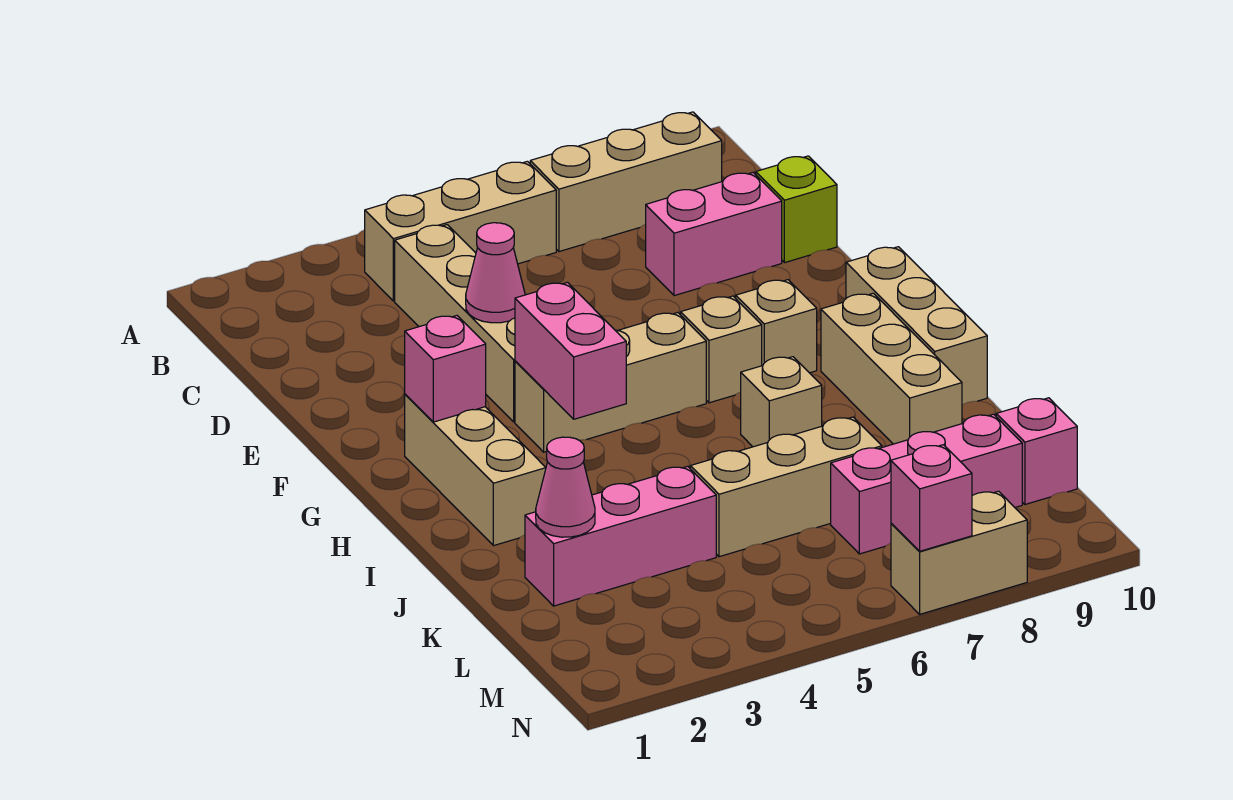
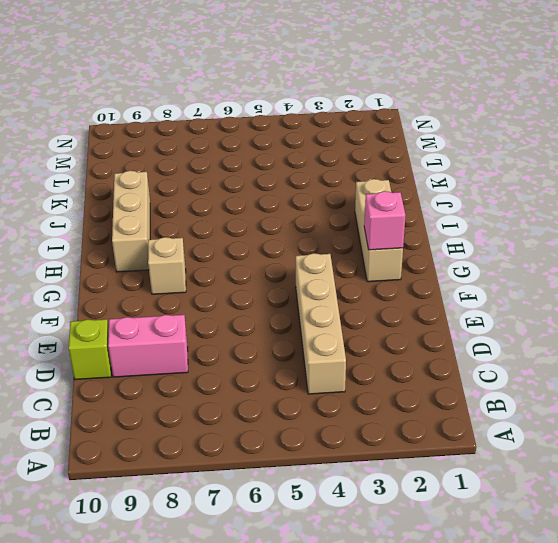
none -> tan 1x3 brick [365,161,556,301]
none -> tan 1x3 brick [530,112,722,252]
none -> tan 1x3 brick [515,313,706,452]

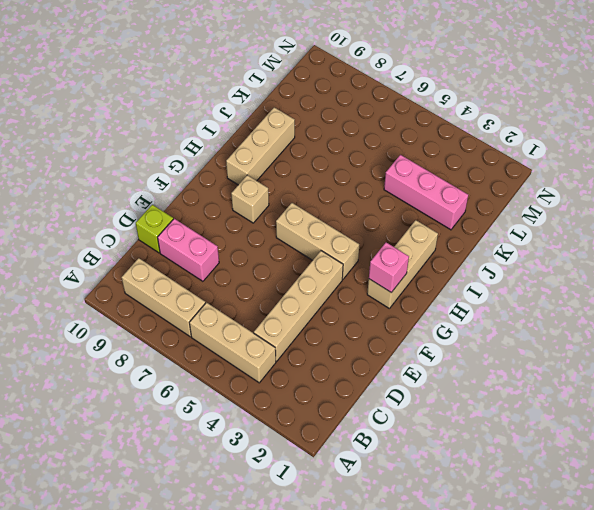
none -> tan 1x1 brick [681,296,762,403]
none -> tan 1x3 brick [846,247,987,405]
none -> tan 1x1 brick [741,357,822,447]

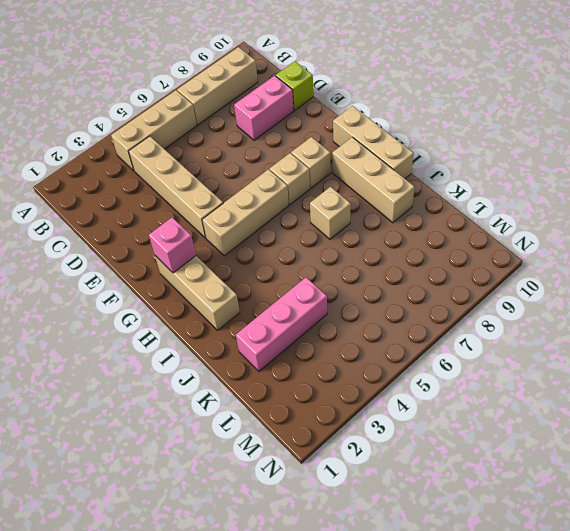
none -> tan 1x3 brick [690,417,882,557]
none -> pink 1x3 brick [831,414,1022,554]
none -> pink 1x1 brick [996,398,1077,504]

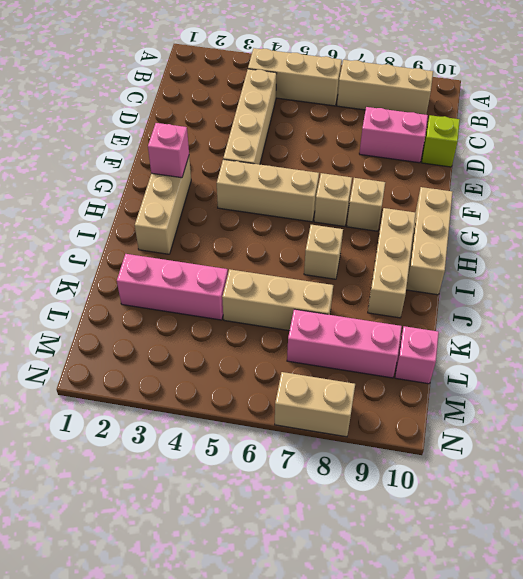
none -> pink 1x1 cone [466,223,525,323]
none -> pink 1x2 brick [515,282,626,419]
none -> pink 1x1 cone [536,437,595,537]

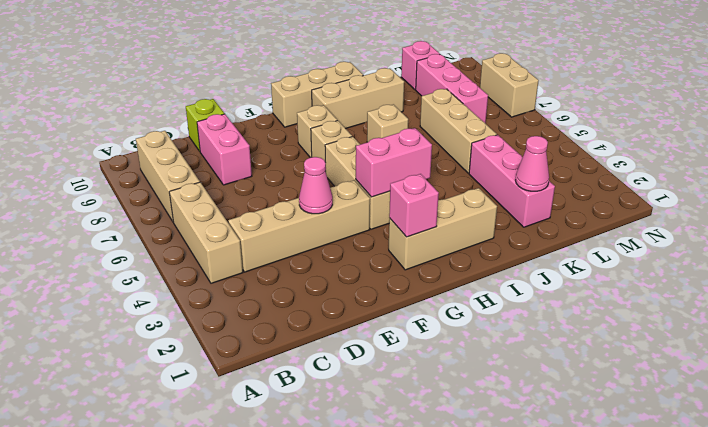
none -> pink 1x1 brick [891,445,972,551]

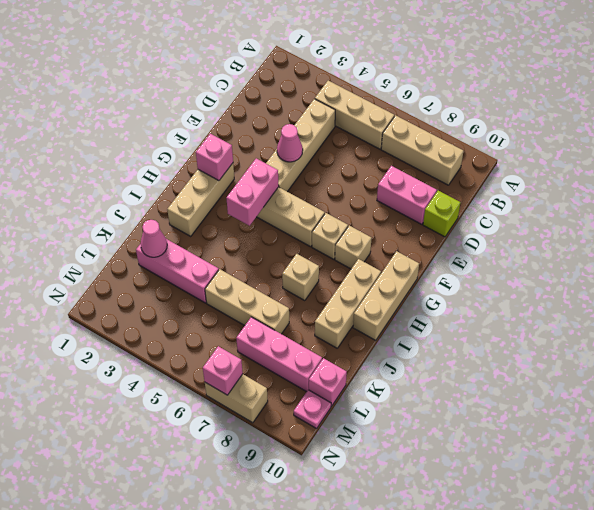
pink 1x1 plate [294,390,331,428] -> none

